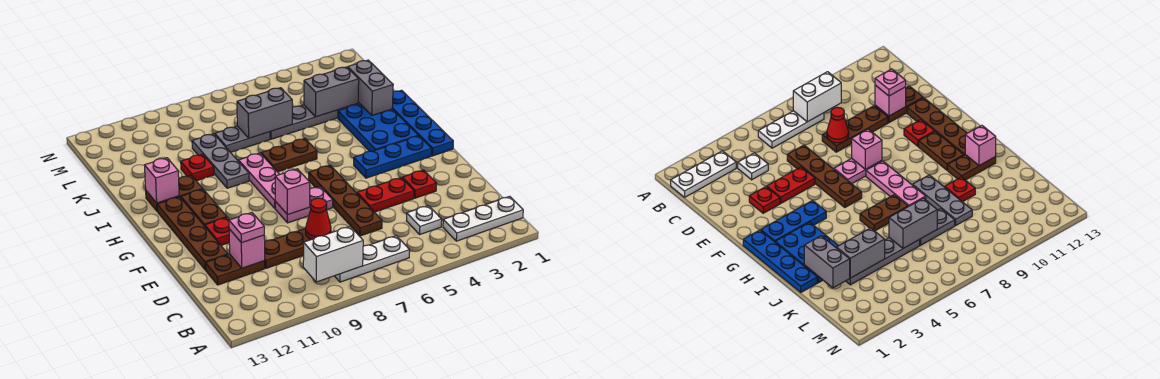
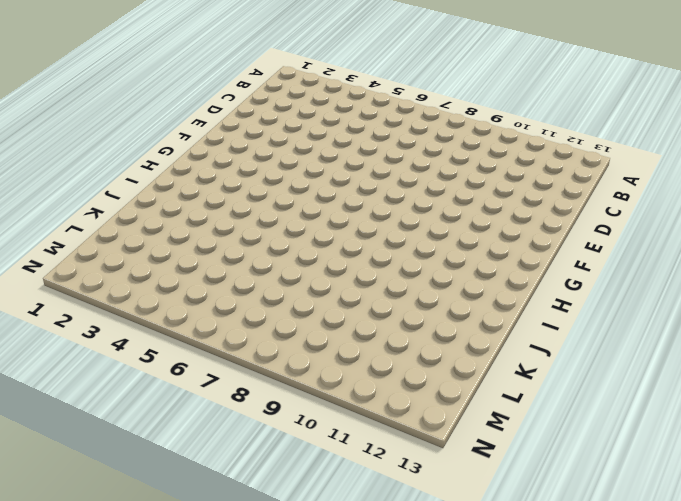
none -> white 1x3 plate [443,196,523,241]
none -> white 1x3 plate [335,236,410,282]
none -> white 1x1 plate [407,206,442,234]
none -> brown 1x4 plate [309,165,382,236]

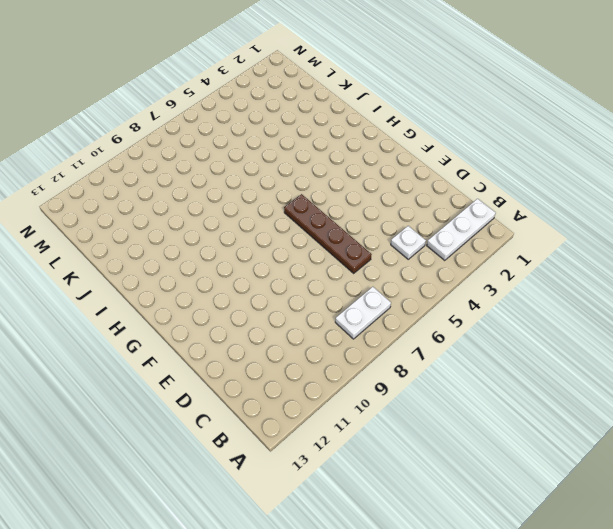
white 1x2 plate [335,287,391,339] -> white 1x3 plate [335,236,410,282]
none -> brown 1x3 plate [265,229,332,268]
none -> brown 1x2 plate [206,254,265,285]
none -> red 1x1 plate [402,170,437,198]
none -> red 1x2 plate [357,178,414,212]

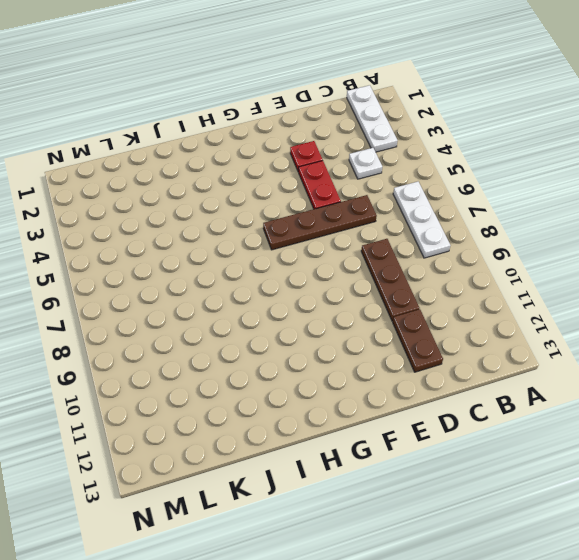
none -> brown 1x4 plate [157,197,228,270]
none -> pink 1x2 plate [275,187,333,223]
none -> red 1x1 plate [205,217,229,245]
none -> blue 1x4 plate [392,90,453,156]

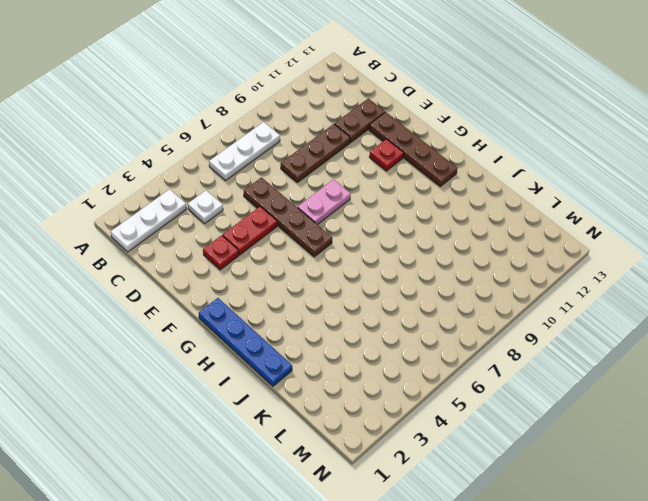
none -> blue 1x3 plate [354,136,432,178]
none -> pink 1x3 plate [239,153,280,208]
none -> brown 1x2 plate [181,189,227,226]
none -> blue 2x3 plate [338,104,418,151]

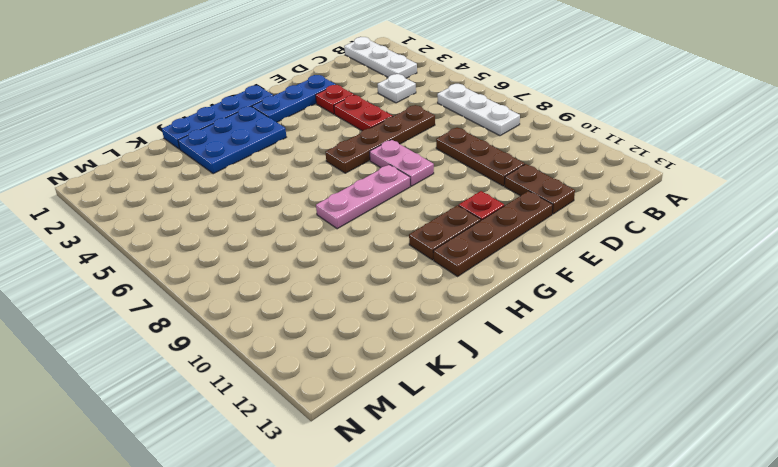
blue 1x3 plate [252,75,336,122] -> blue 1x3 plate turned to [354,136,432,178]
none -> brown 1x2 plate [261,138,317,172]
none -> grey 1x3 plate [192,134,249,188]
none -> brown 1x2 plate [146,175,203,211]
none -> red 1x1 plate [181,154,214,181]

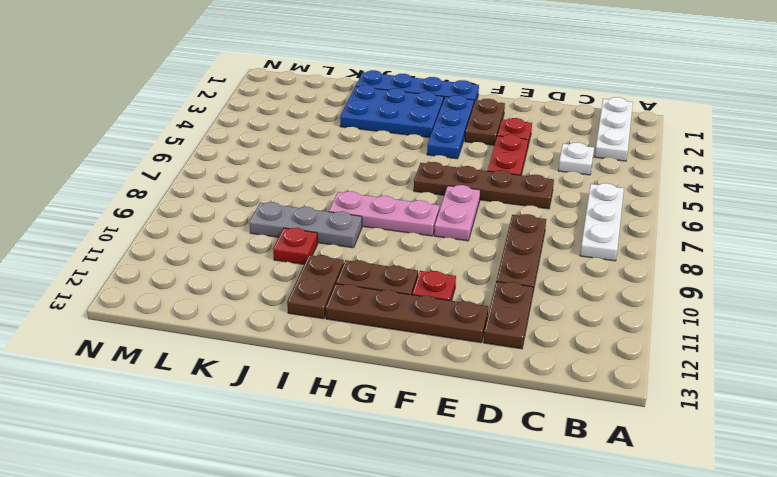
brown 1x2 plate [465,99,505,145] -> brown 1x2 plate moved to [261,138,317,172]
none -> grey 1x4 plate [270,104,357,139]
none -> grey 1x2 plate [215,126,270,152]
none -> white 1x2 brick [303,227,363,282]
none -> red 1x1 cone [306,198,331,240]

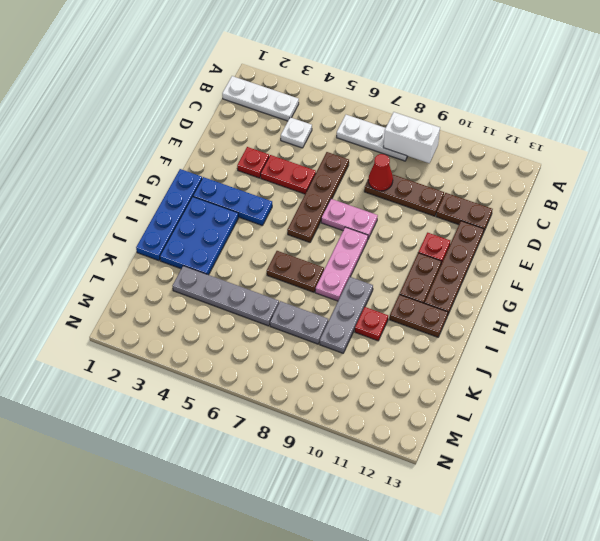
none -> pink 1x1 brick [229,229,265,268]
none -> pink 1x1 brick [275,169,310,215]
none -> pink 1x1 brick [145,158,179,203]
none -> grey 1x2 brick [348,60,393,115]

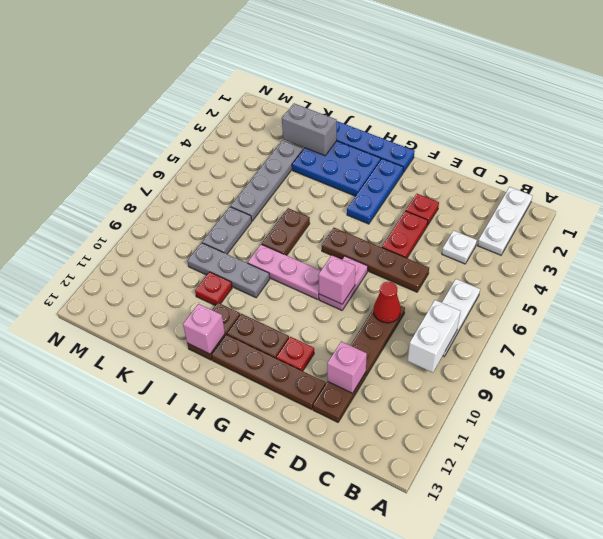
none -> grey 1x2 brick [304,67,359,117]
none -> grey 1x2 brick [237,88,292,138]
none -> pink 1x1 plate [229,213,264,243]

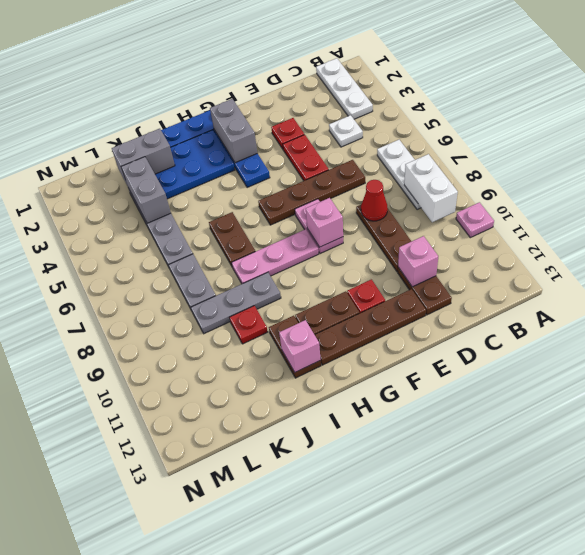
pink 1x1 plate [456,202,494,238] -> pink 1x1 plate moved to [229,213,264,243]
grey 1x2 brick [210,99,257,163] -> grey 1x2 brick moved to [237,88,292,138]

